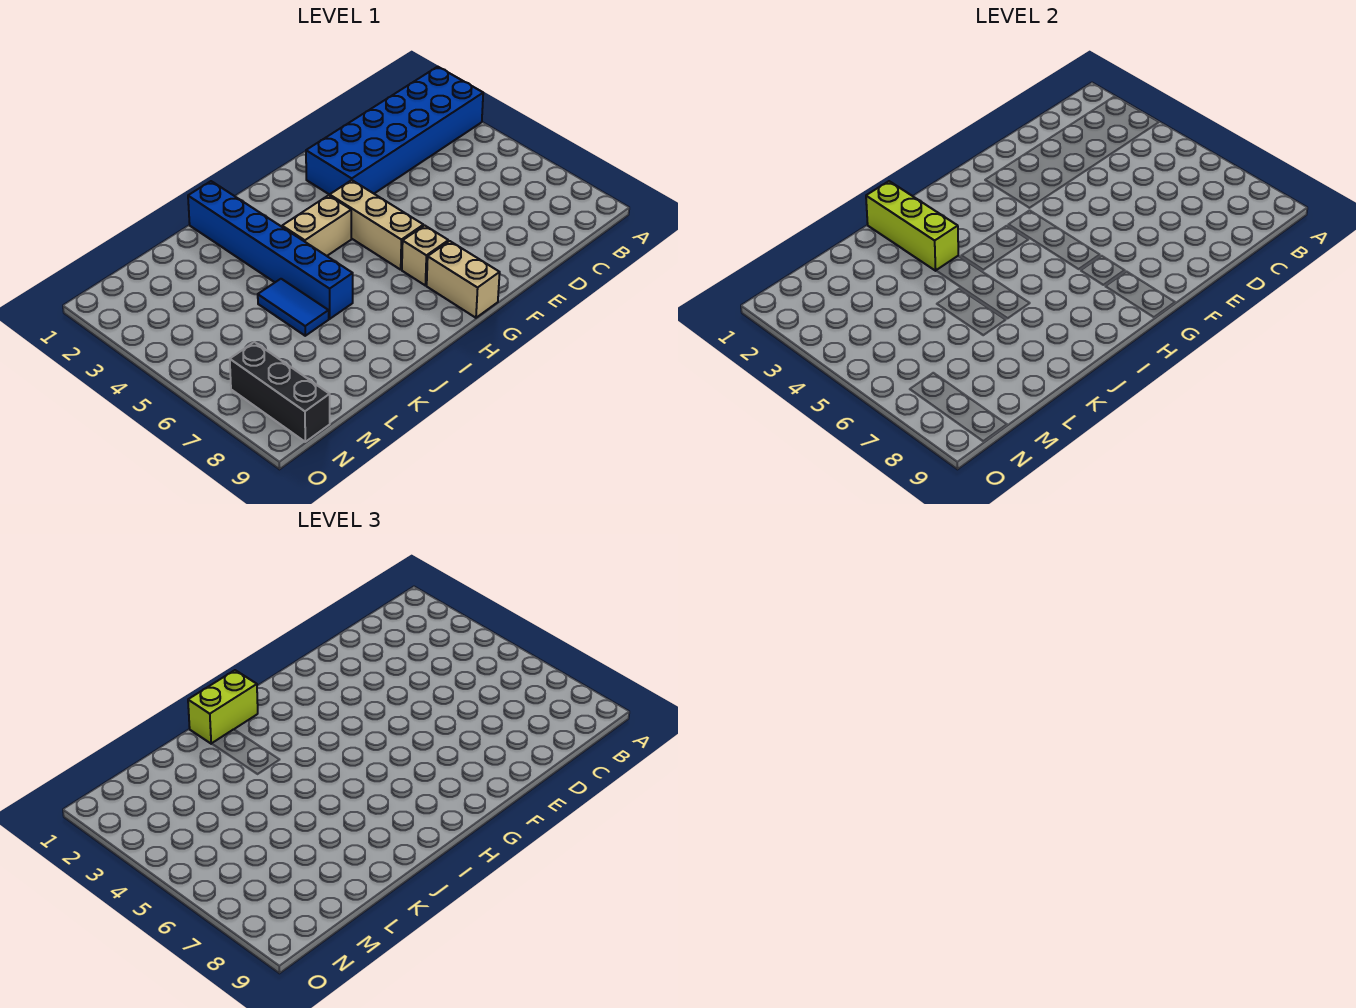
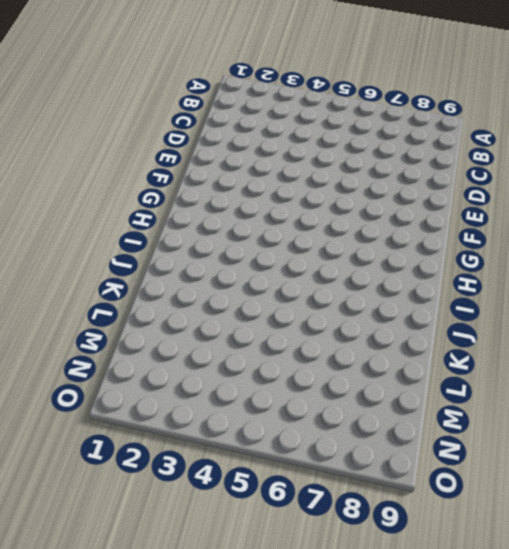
none -> blue 2x6 brick [306,67,483,195]
none -> tan 1x3 brick [330,180,423,270]

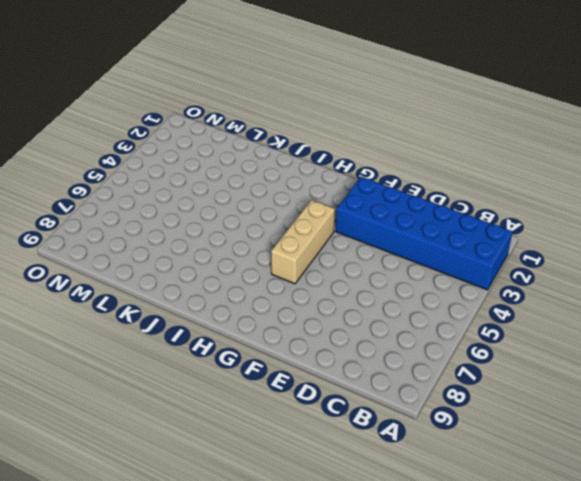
none -> tan 1x1 brick [402,225,448,285]
none -> tan 1x2 brick [427,241,500,318]

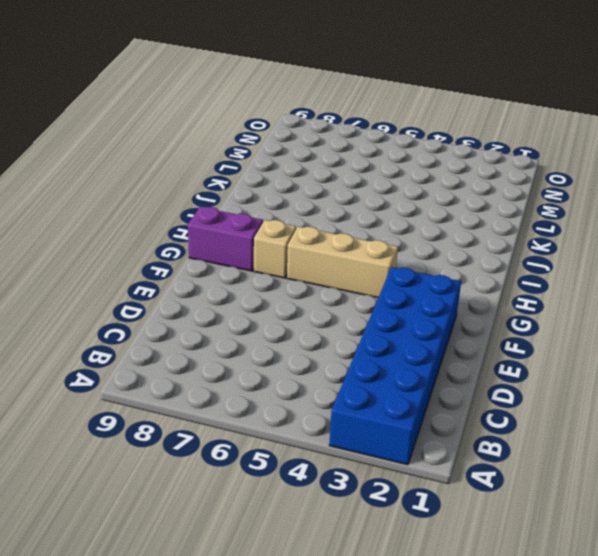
purple 1x2 brick [188,207,263,271] -> tan 1x2 brick [427,241,500,318]
none -> tan 1x2 brick [282,195,351,256]
none -> blue 1x6 brick [188,181,353,319]

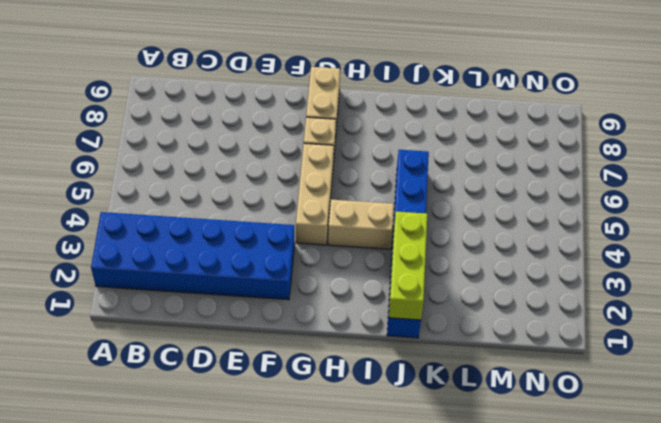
none -> blue 1x2 tile [258,279,329,336]
none -> black 1x3 brick [230,342,330,442]

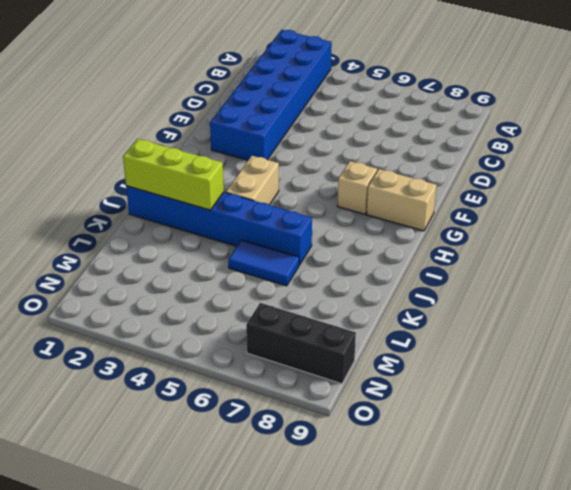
none -> tan 1x3 brick [330,180,423,270]
none -> lime 1x2 brick [188,670,258,744]

